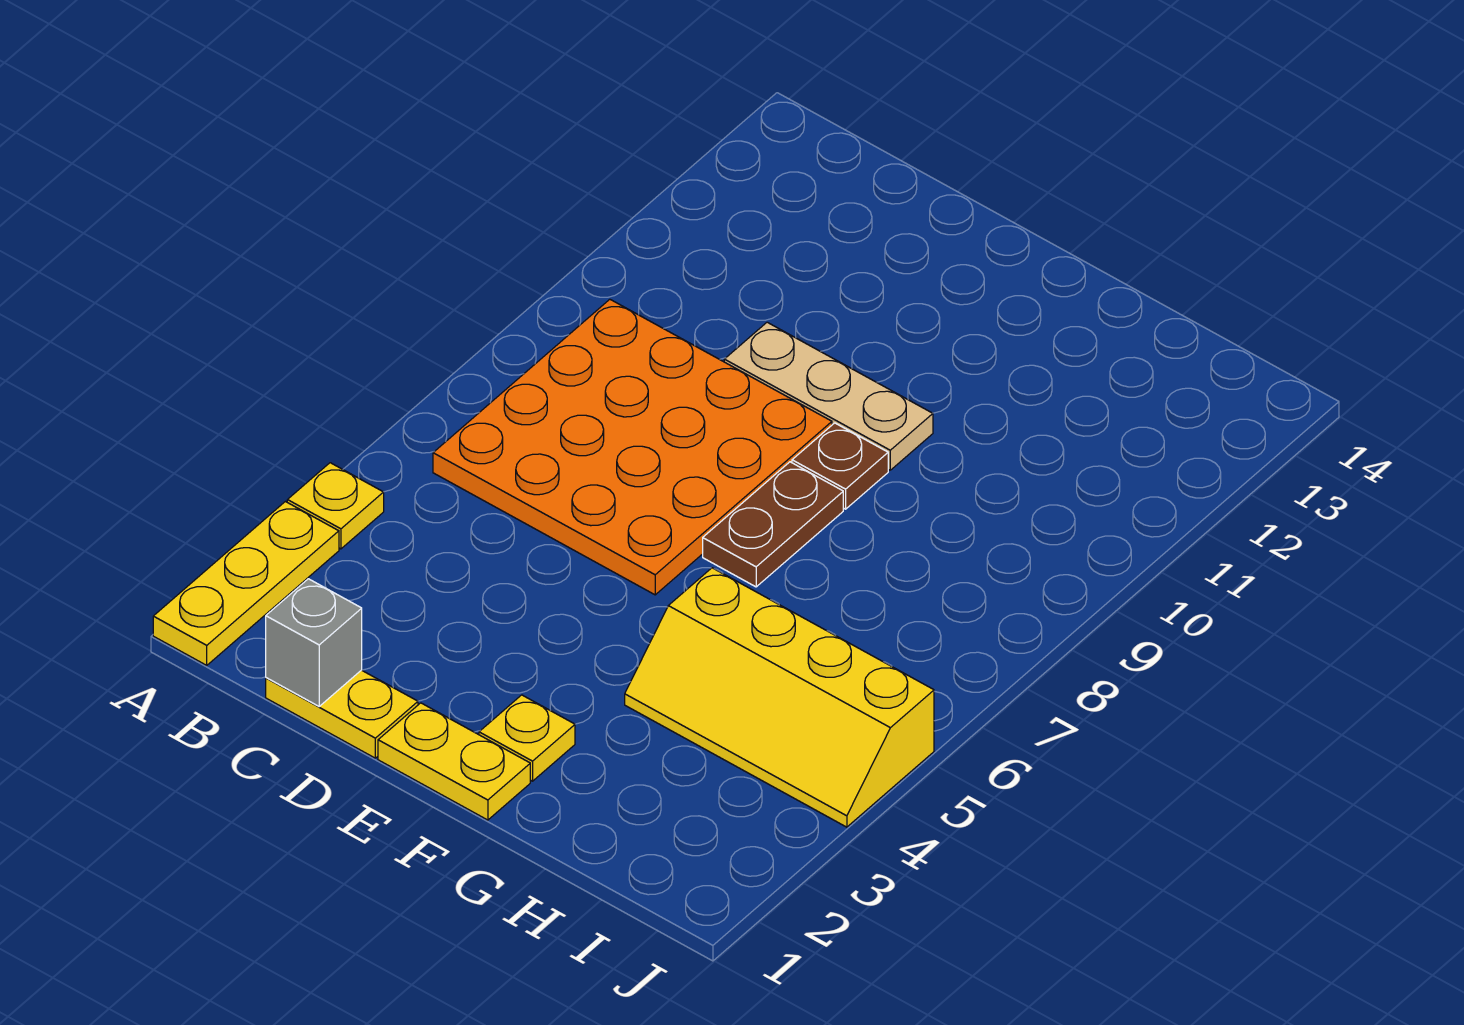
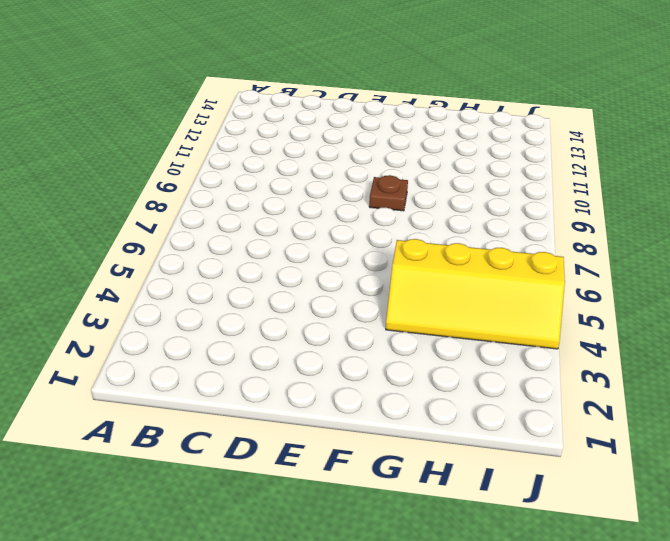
none -> yellow 1x3 plate [153,502,339,665]
none -> yellow 1x1 plate [287,463,384,549]

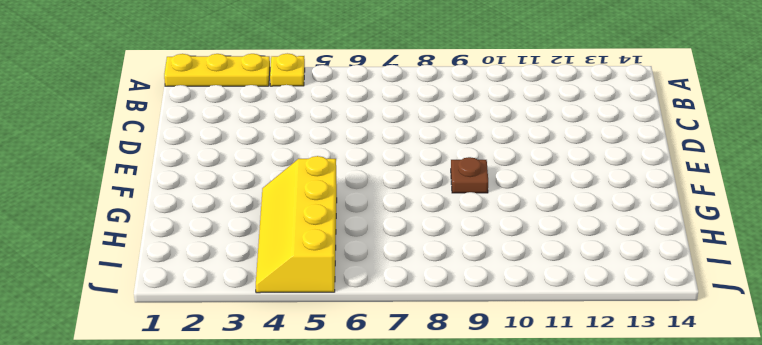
none -> orange 4x4 plate [433,299,832,595]
none -> yellow 1x2 plate [266,670,418,758]

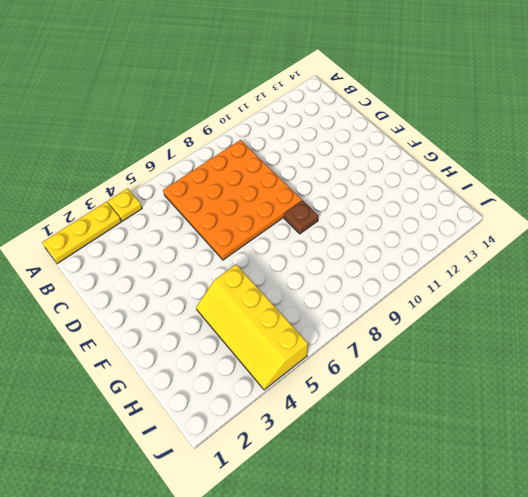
none -> yellow 1x2 plate [266,670,418,758]
none -> tan 1x3 plate [724,322,933,470]

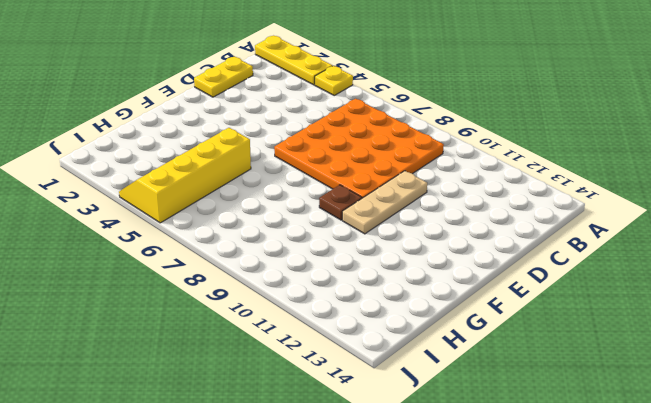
none -> yellow 1x2 plate [378,703,530,820]
none -> yellow 1x1 plate [479,695,575,781]

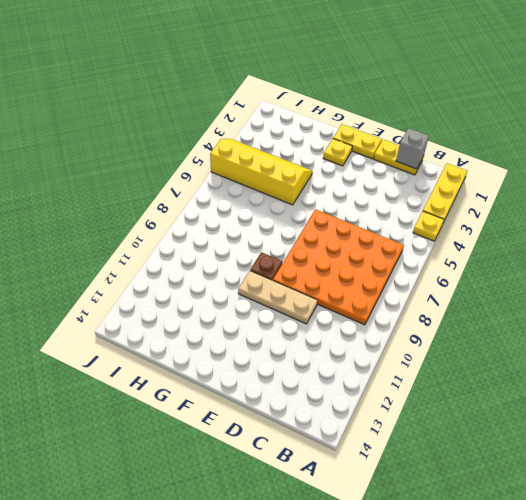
none -> brown 1x2 plate [703,462,843,587]

